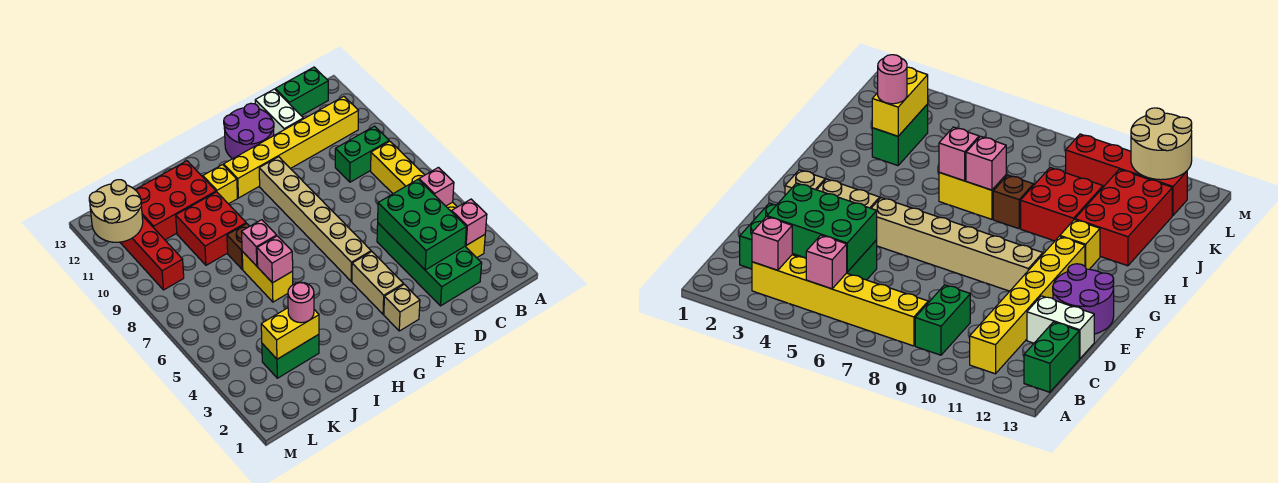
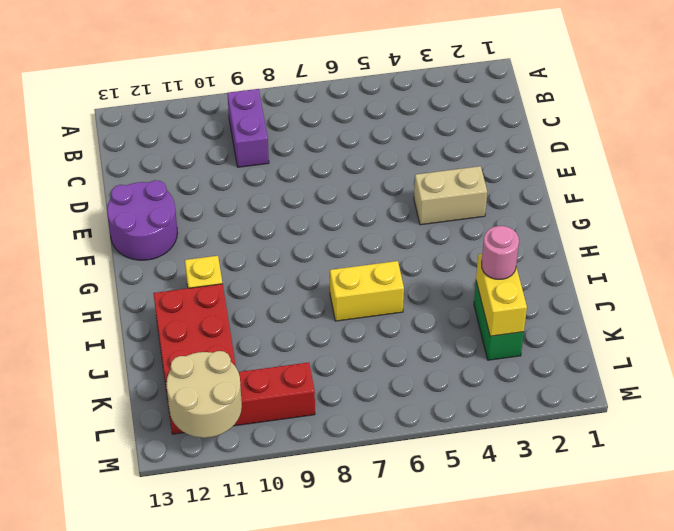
purple 1x2 brick [227,89,269,167] -> green 1x2 brick [335,126,389,182]
none -> yellow 1x6 brick [371,141,485,258]
none -> yellow 1x6 brick [224,97,358,198]
none -> green 1x2 brick [275,67,328,116]

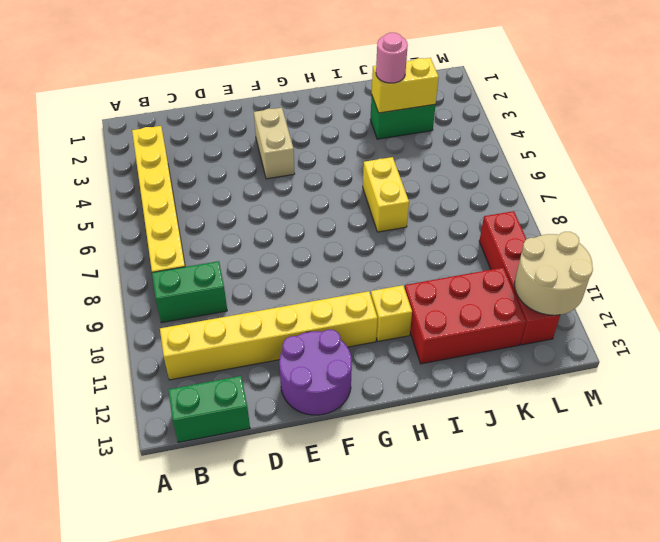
none -> green 2x4 brick [377,223,482,306]
none -> white 1x2 brick [255,89,303,135]
none -> tan 1x1 brick [384,284,420,331]

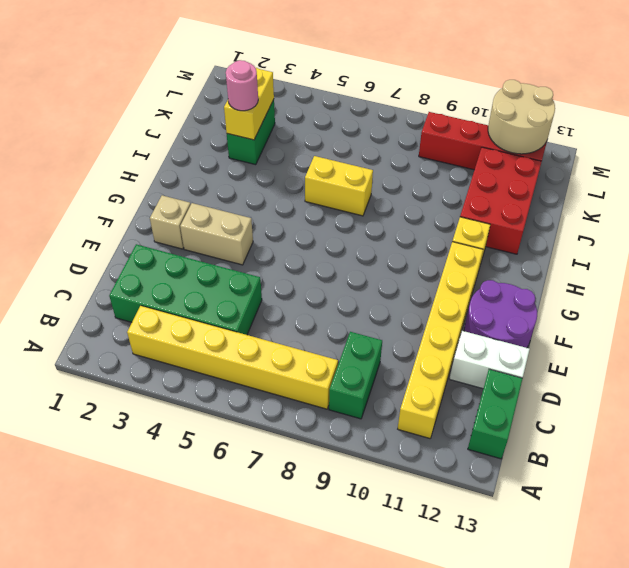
none -> tan 1x6 brick [259,157,371,281]
none -> brown 1x1 brick [227,223,250,269]
none -> red 2x2 brick [176,192,246,265]

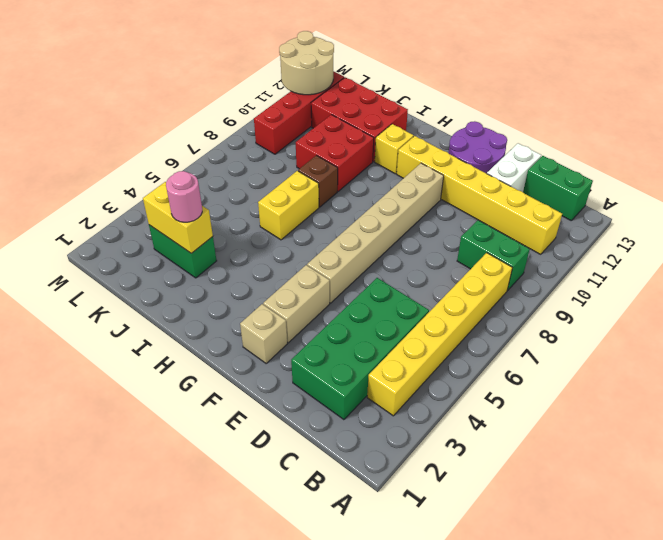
none -> pink 1x1 brick [452,199,487,245]
none -> pink 1x1 brick [419,167,454,206]
none -> green 2x3 brick [378,179,466,270]

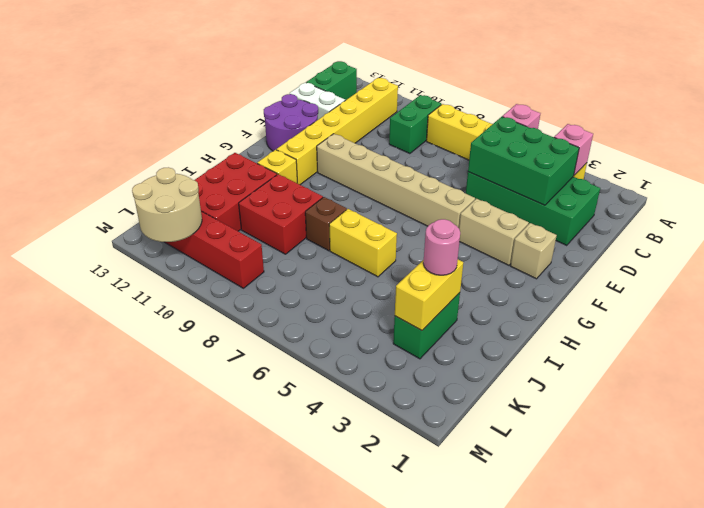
none -> pink 1x1 brick [257,236,293,283]
none -> pink 1x1 brick [241,220,277,266]

